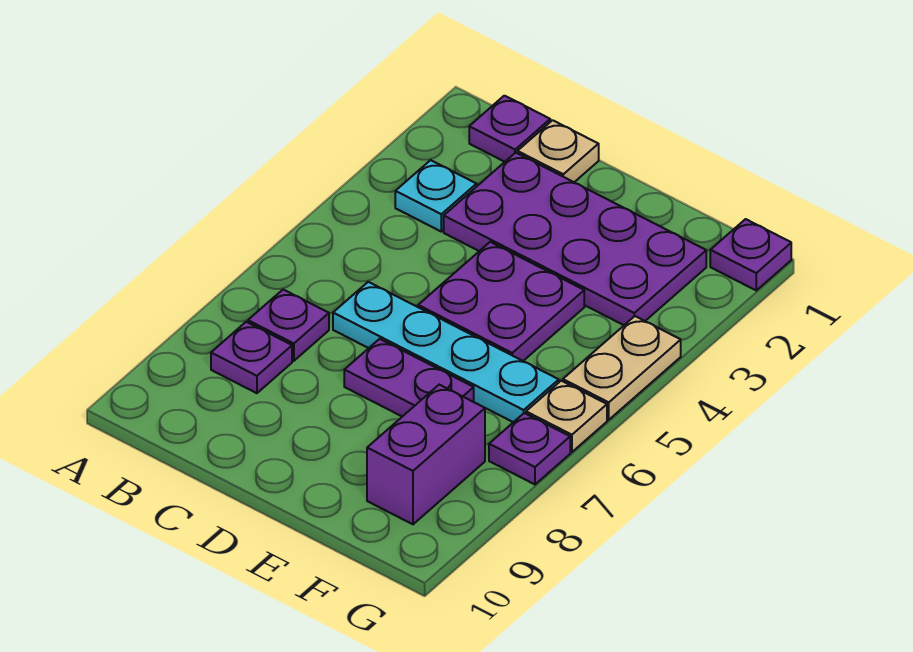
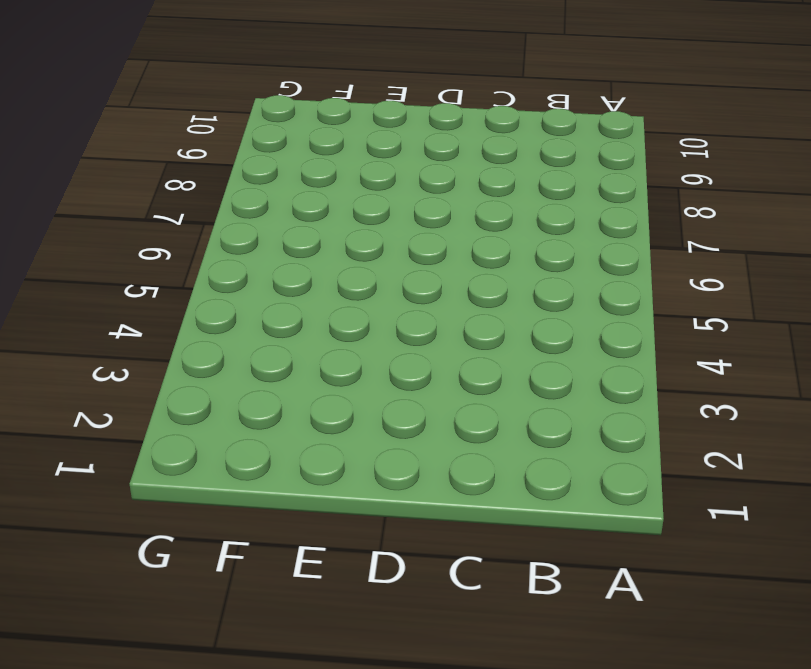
none -> purple 1x1 plate [469,96,550,162]
none -> cyan 1x1 plate [395,160,477,231]
none -> purple 1x1 plate [248,290,329,361]

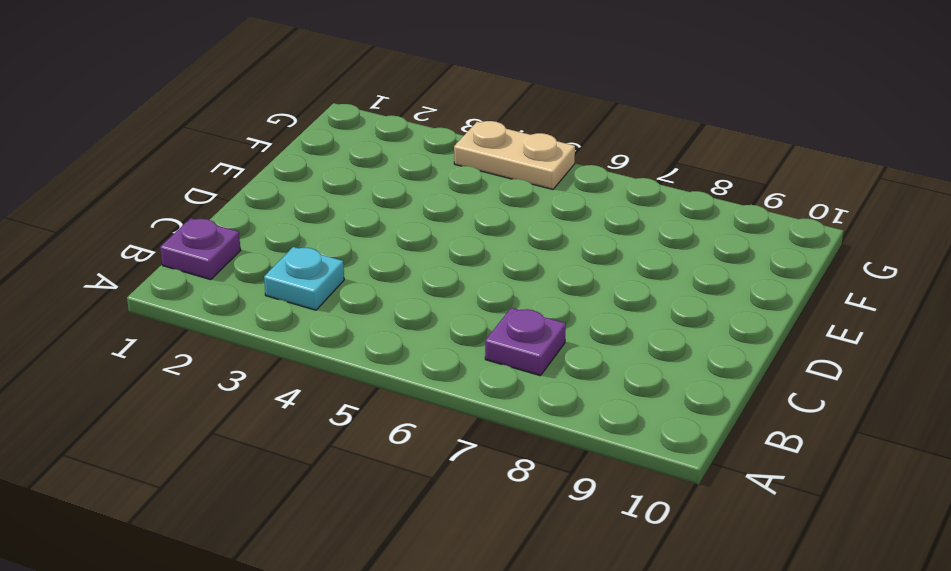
none -> purple 1x1 plate [211,322,292,393]
none -> tan 1x1 plate [517,120,599,182]
none -> purple 2x4 plate [444,153,706,325]

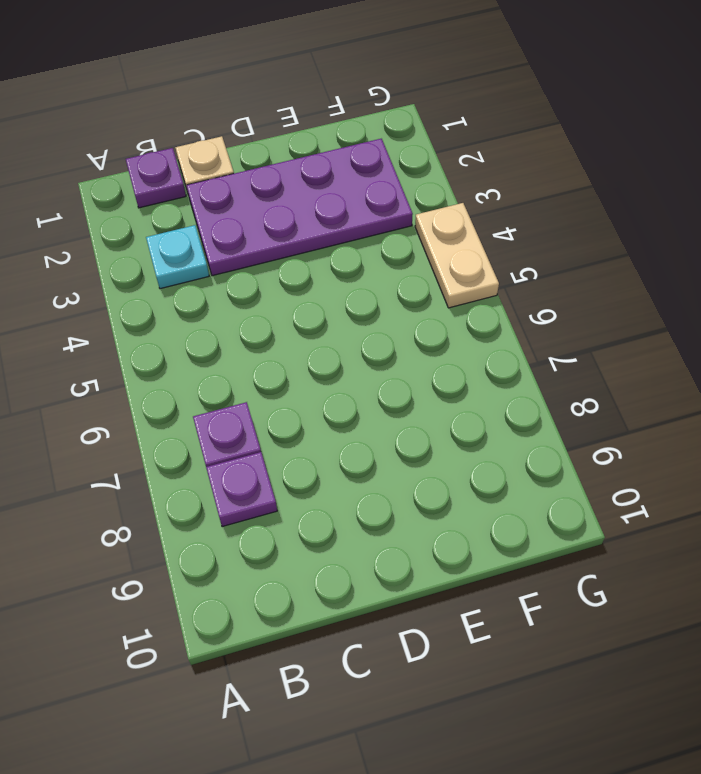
none -> cyan 1x4 plate [333,282,559,422]
none -> purple 2x2 plate [418,242,584,361]
none -> purple 1x2 plate [344,339,474,417]

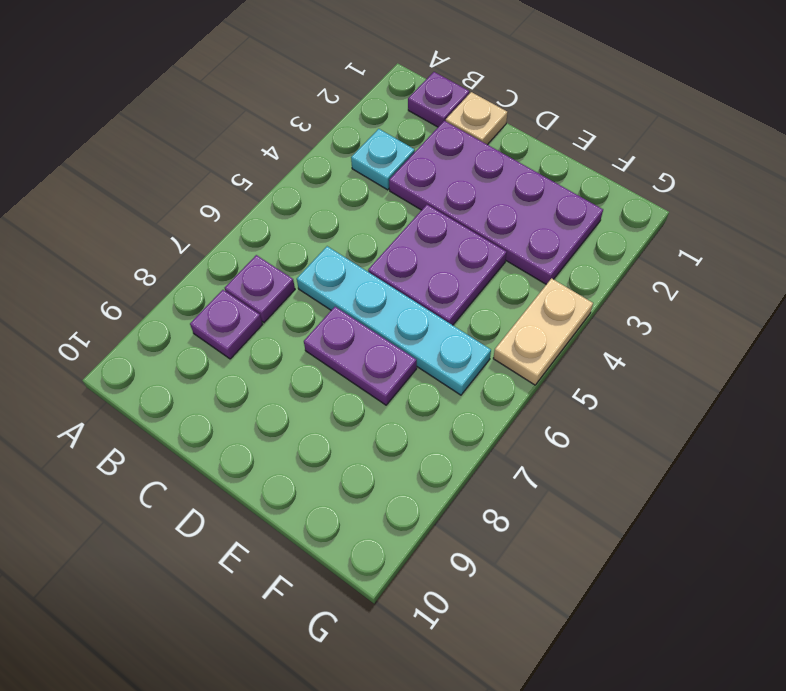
none -> purple 1x2 brick [367,385,485,524]
none -> purple 1x1 plate [710,219,791,290]
none -> tan 1x1 plate [526,381,607,452]

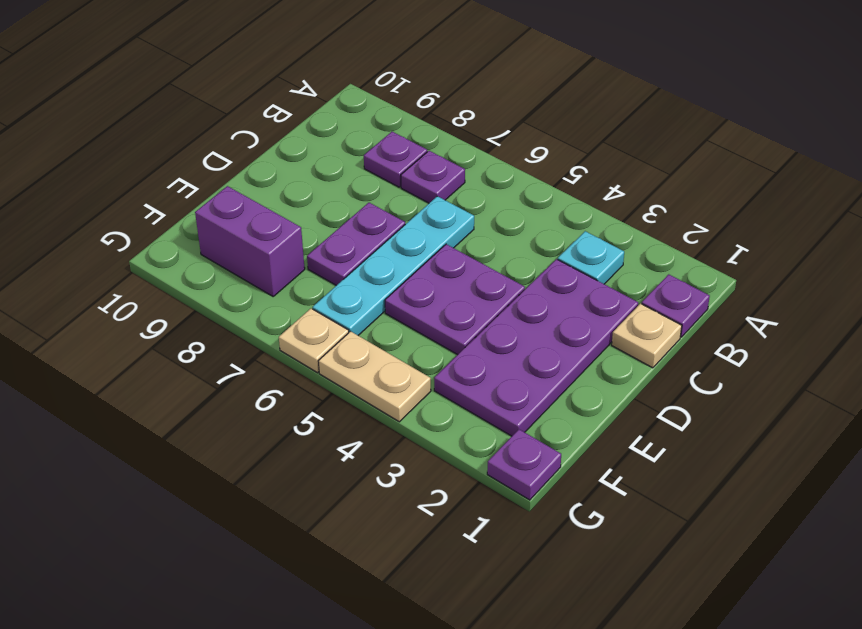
none -> purple 1x1 plate [489,413,570,484]

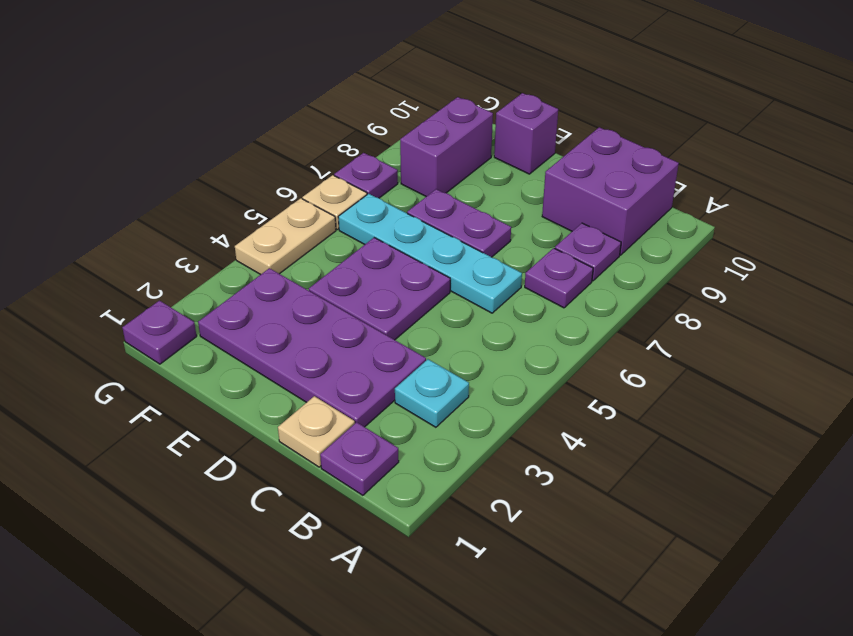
purple 2x2 brick [542,127,679,255] -> none
purple 1x1 brick [494,93,558,174] -> none

